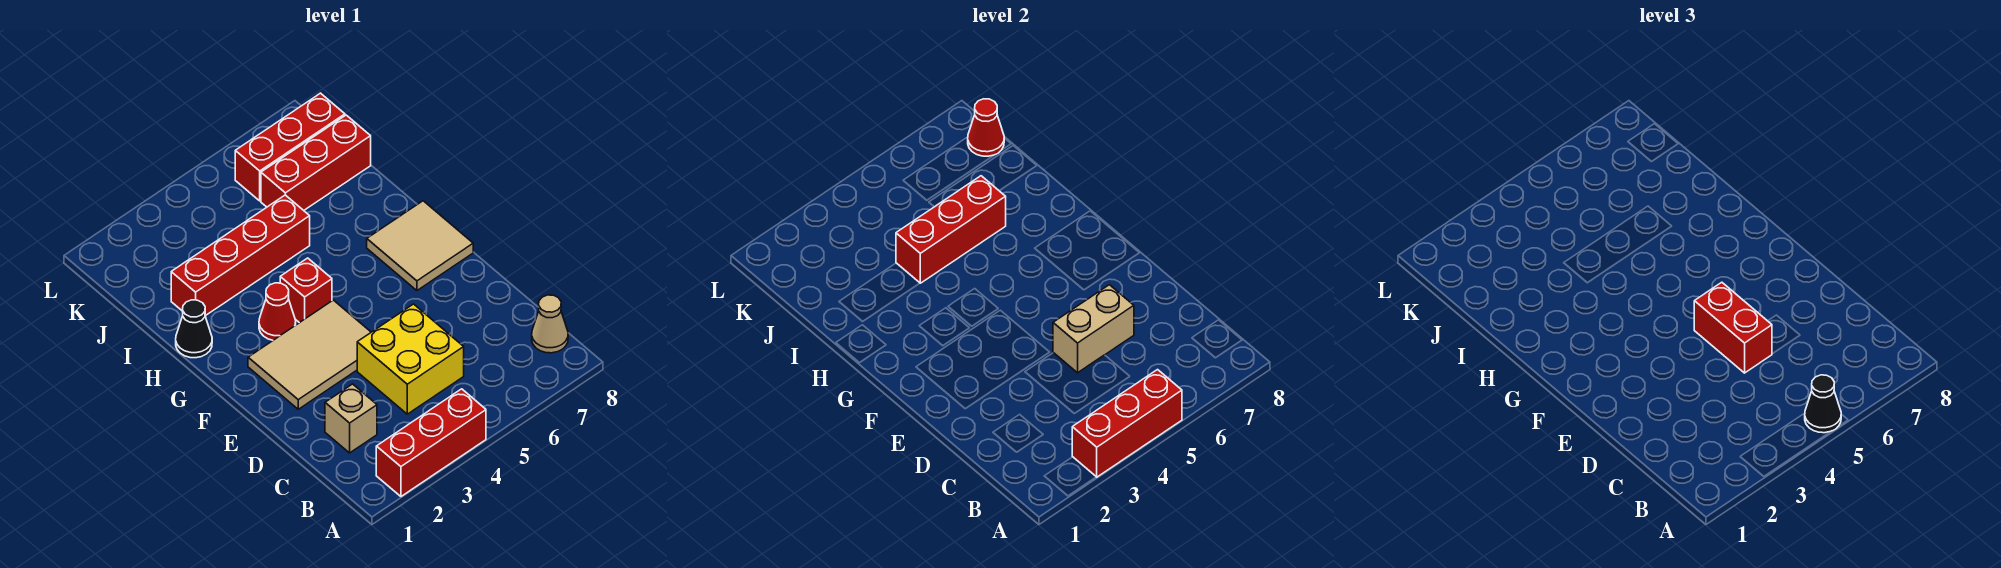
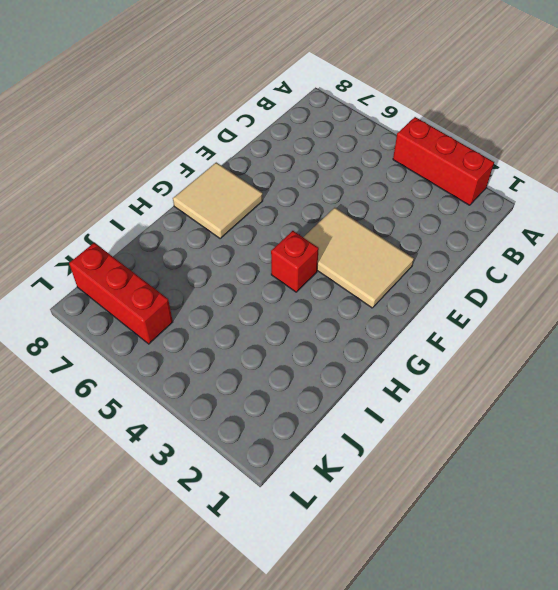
none -> tan 1x1 cone [532,295,568,353]
none -> tan 1x1 brick [325,384,377,453]
none -> yellow 2x2 brick [357,304,464,414]

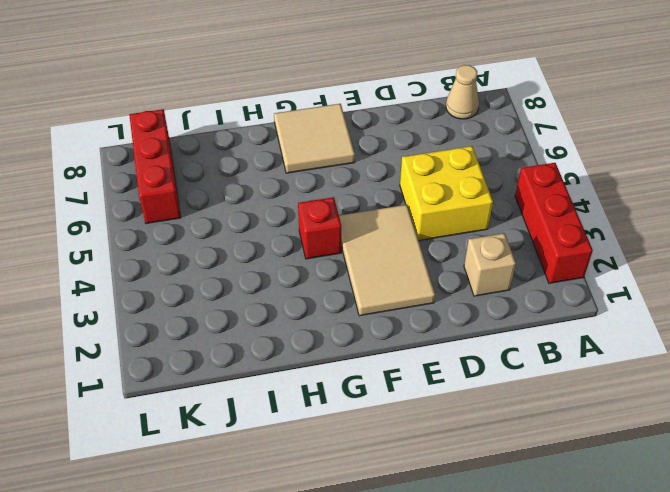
none -> red 1x1 cone [259,283,296,340]
none -> black 1x1 cone [176,300,212,358]
none -> red 1x4 brick [171,195,310,316]

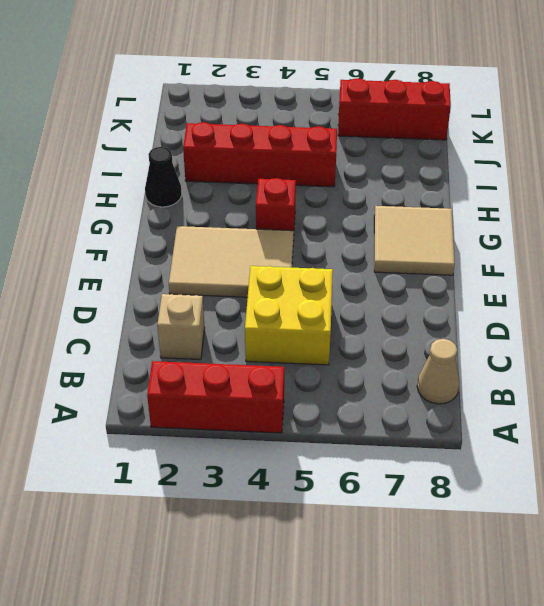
none -> red 1x1 cone [259,283,296,340]
none -> red 1x3 brick [261,115,371,210]
none -> red 1x3 brick [1072,370,1182,477]

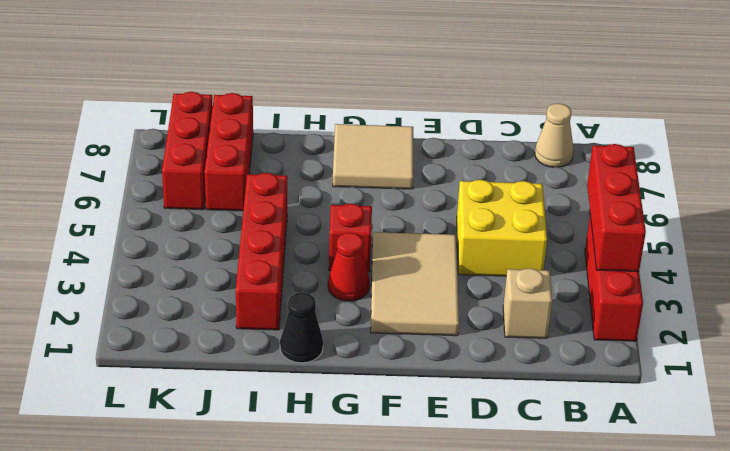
none -> tan 1x2 brick [1053,285,1134,373]
none -> red 1x3 brick [896,176,1006,283]
none -> red 1x1 cone [968,99,1004,156]

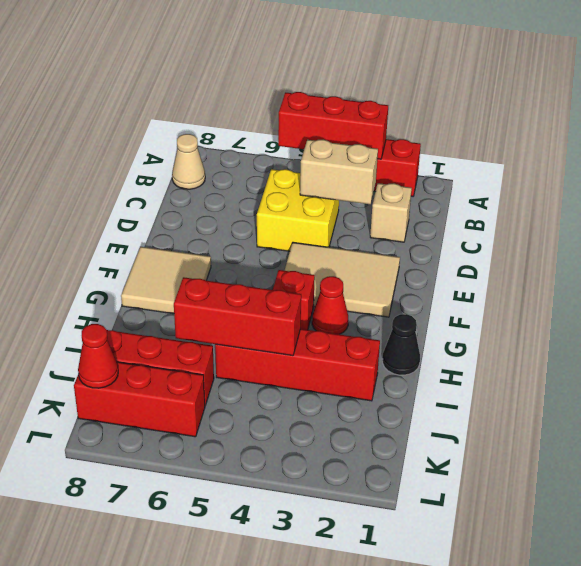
tan 1x2 brick [300,140,378,204] -> tan 1x2 brick moved to [1053,285,1134,373]
none -> black 1x1 cone [1805,375,1841,433]
none -> red 1x2 brick [1694,282,1772,373]

